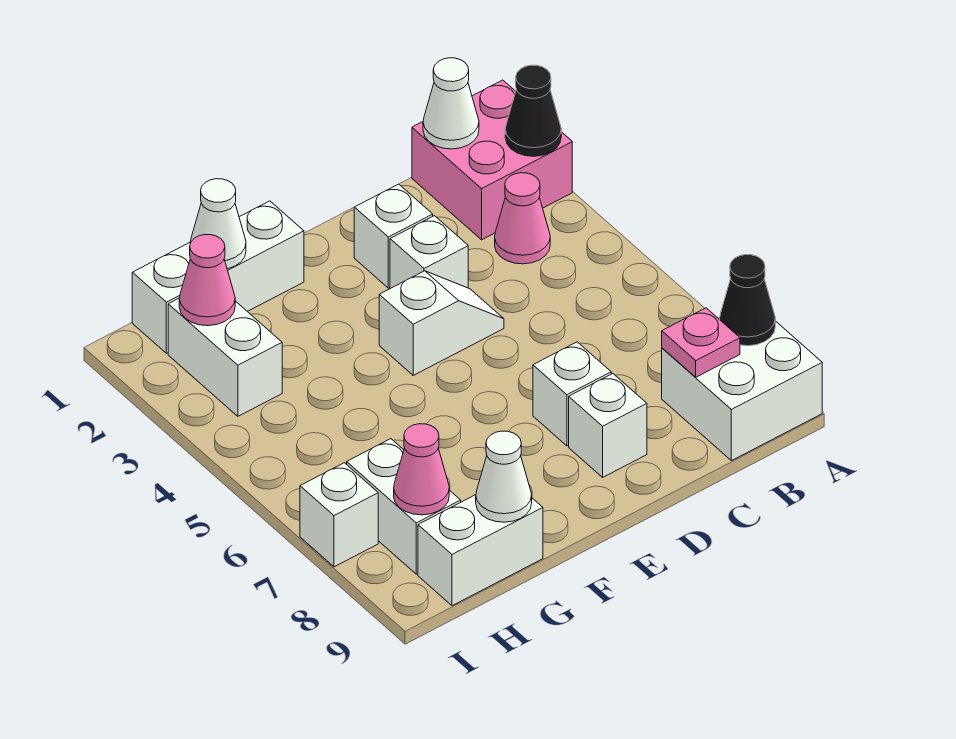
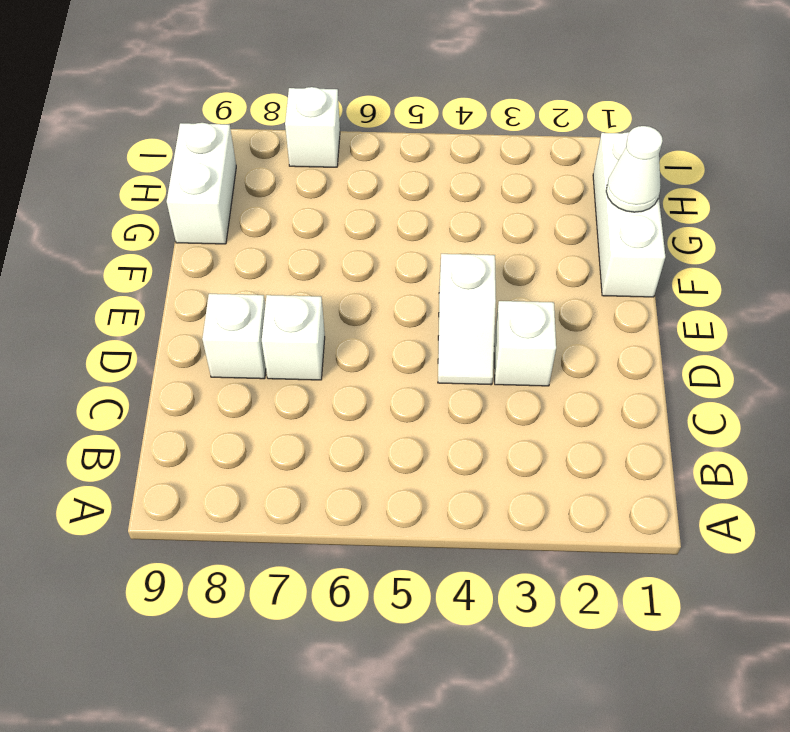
none -> pink 2x2 brick [412,80,572,240]
none -> white 2x2 brick [662,318,822,461]
none -> pink 1x1 cone [495,173,550,264]

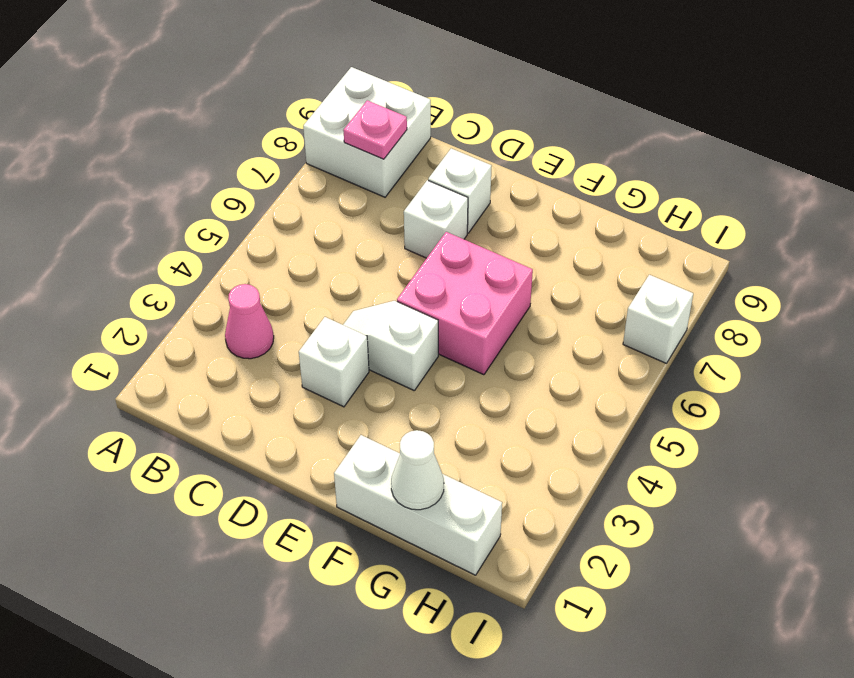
pink 2x2 brick [397,232,533,375] -> pink 2x2 brick moved to [412,80,572,240]
none -> white 1x1 brick [354,184,433,288]
none -> white 1x2 brick [418,495,543,606]
none -> white 1x2 brick [168,298,282,416]

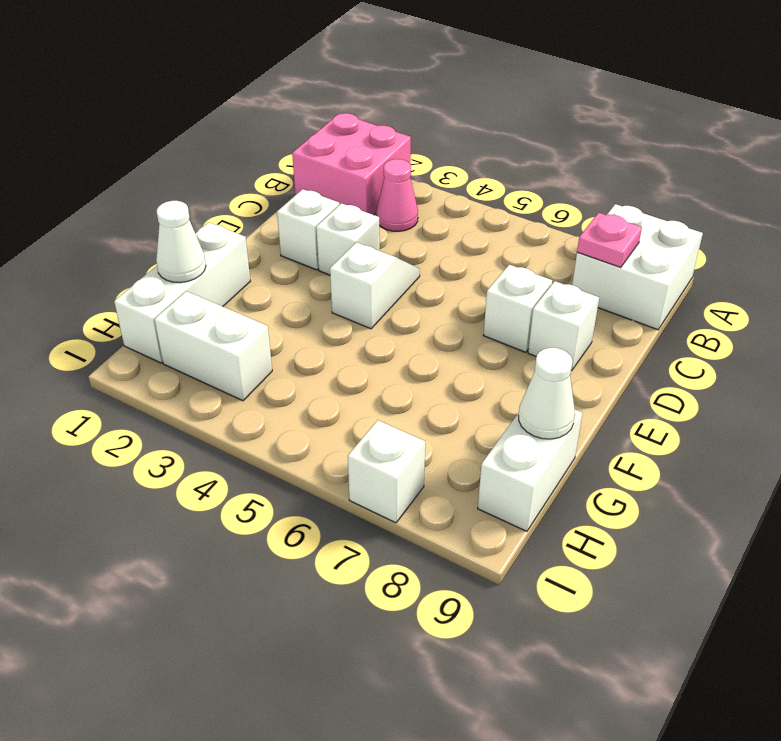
none -> white 1x2 brick [347,439,461,574]
none -> black 1x1 cone [505,65,561,156]
none -> black 1x1 cone [720,255,775,346]

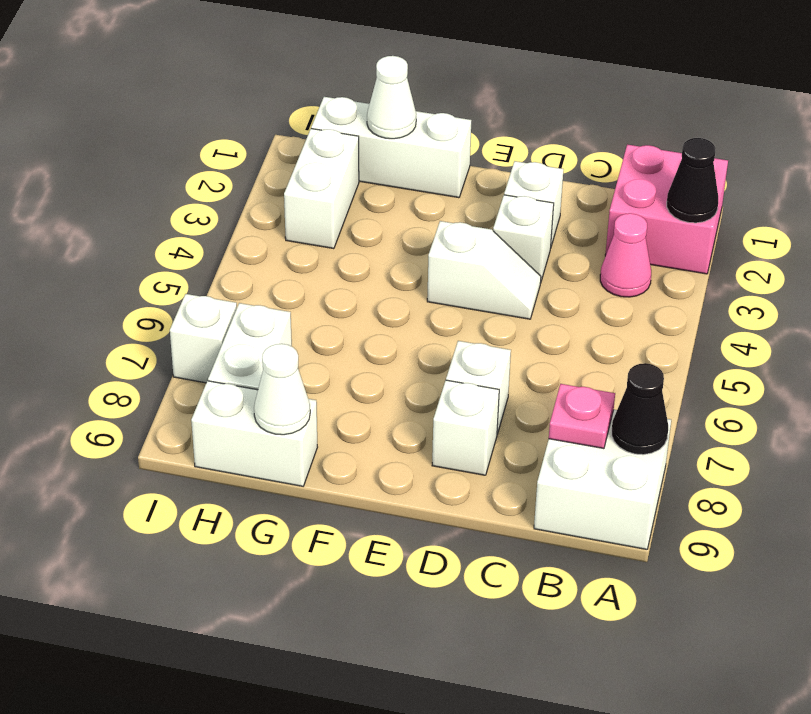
none -> white 1x1 cone [423,58,479,149]
none -> pink 1x1 cone [179,235,235,326]
none -> pink 1x1 cone [394,424,449,515]

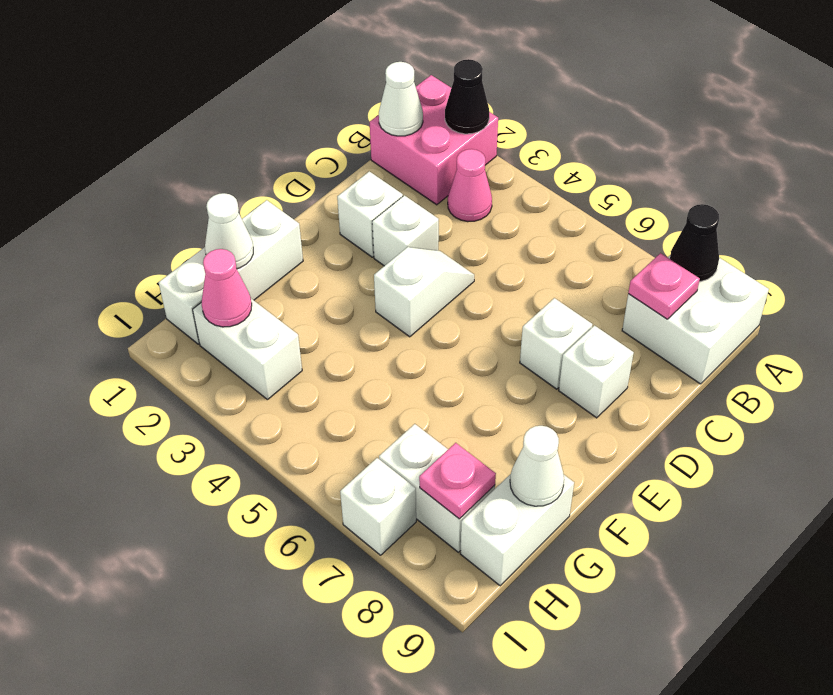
pink 1x1 plate [419,443,496,519] -> pink 1x1 cone [394,424,449,515]

